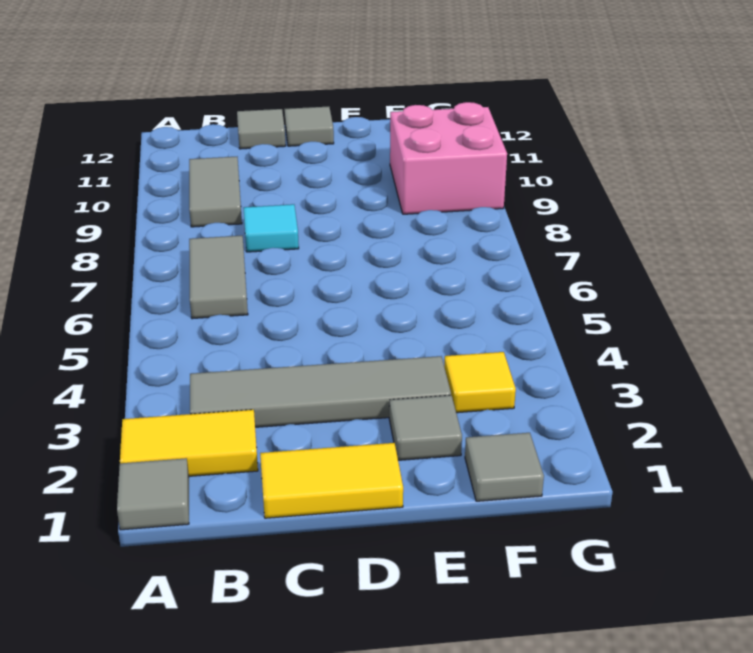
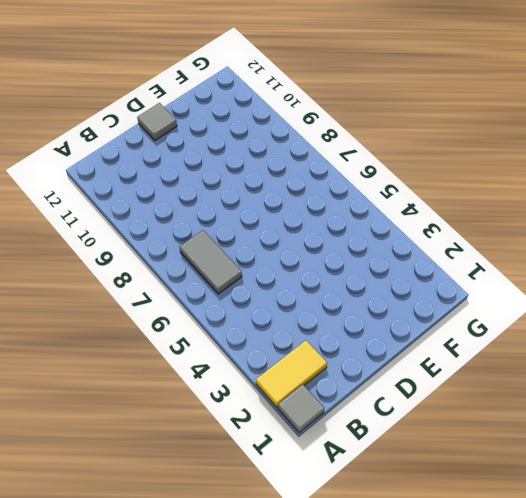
none -> grey 1x4 tile [190,356,451,427]
none -> grey 1x2 tile [189,157,242,227]
none -> yellow 1x2 tile [260,443,403,518]

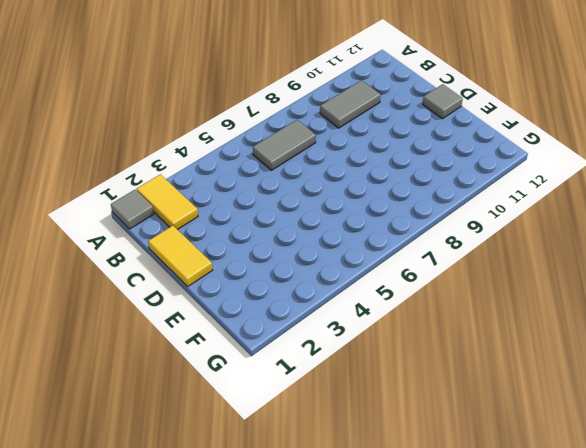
none -> grey 1x4 tile [190,356,451,427]
none -> cyan 1x1 tile [244,204,299,252]
none -> grey 1x1 tile [237,109,286,149]

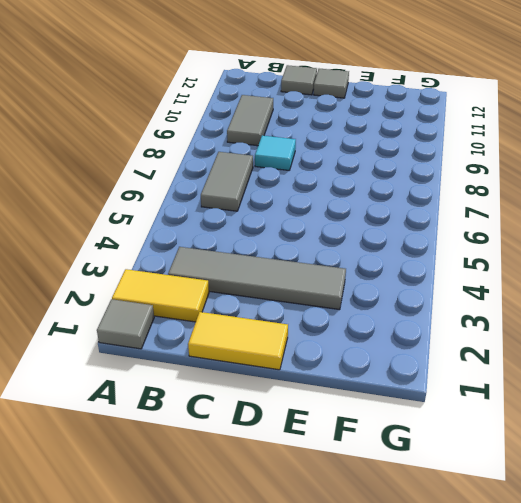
none -> grey 1x1 tile [389,395,462,460]
none -> grey 1x1 tile [465,433,544,501]
none -> yellow 1x1 tile [444,352,516,413]

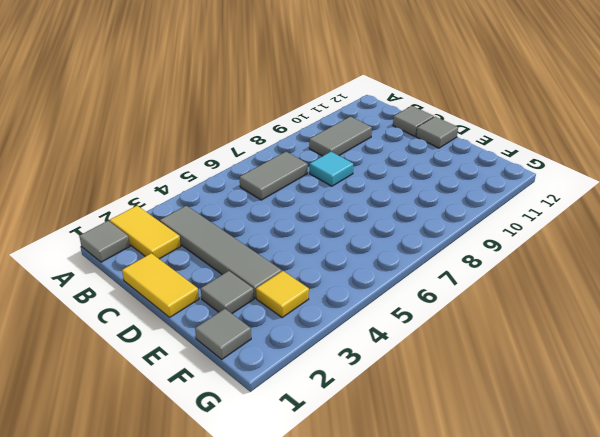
none -> pink 2x2 brick [390,102,507,214]

